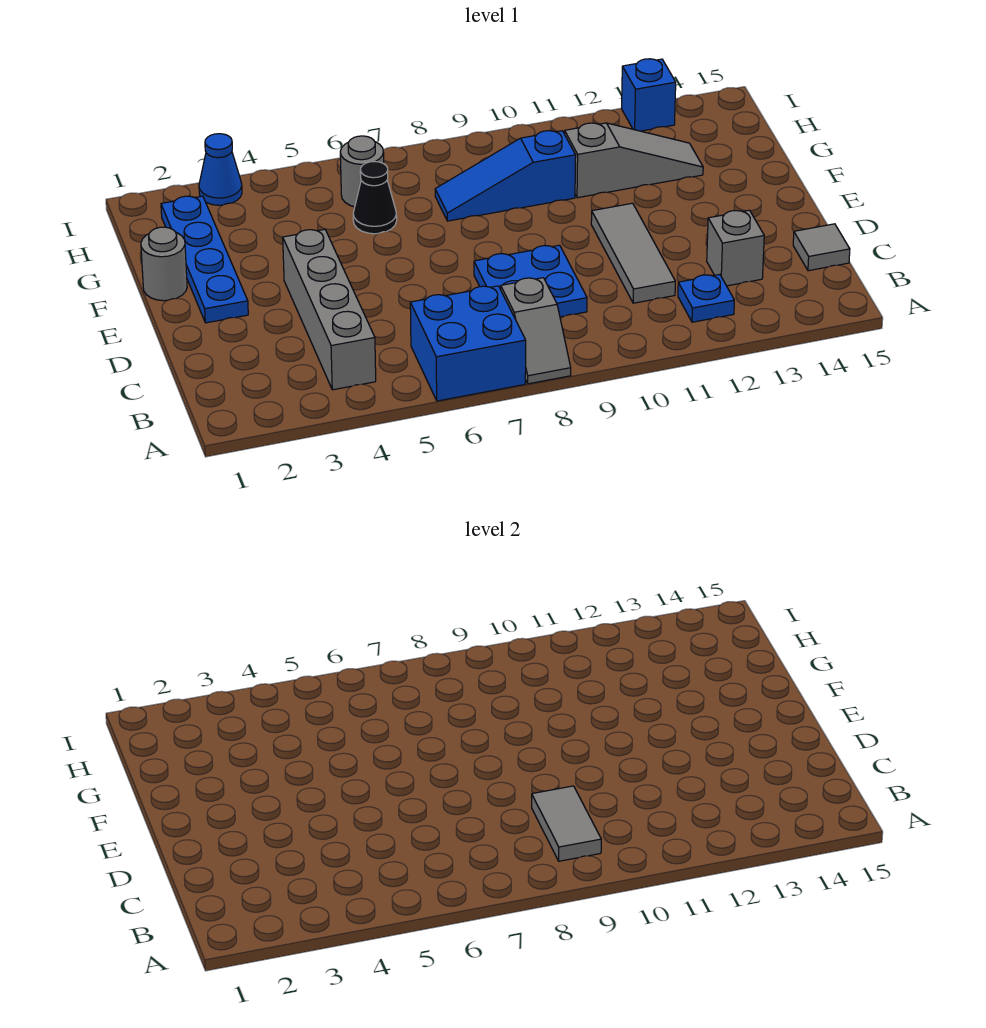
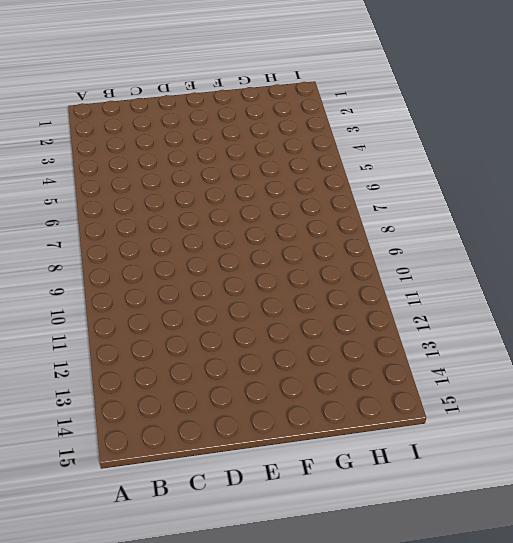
none -> blue 2x2 brick [410,286,526,401]
none -> grey 1x2 slope [501,278,571,384]
none -> grey 1x4 brick [283,229,376,390]

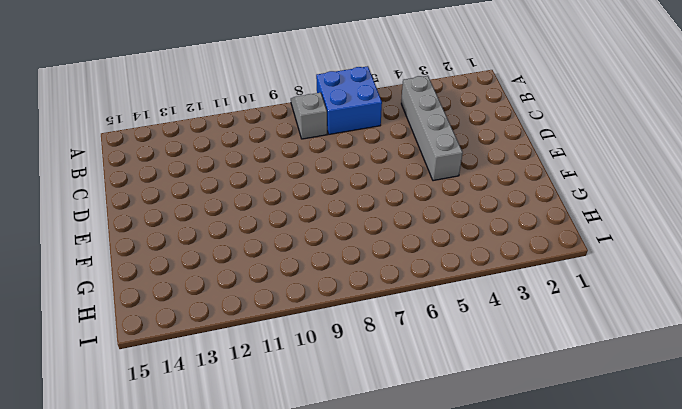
none -> blue 1x1 plate [678,275,734,322]
none -> blue 2x2 plate [474,245,587,317]
none -> grey 1x3 tile [591,203,675,303]

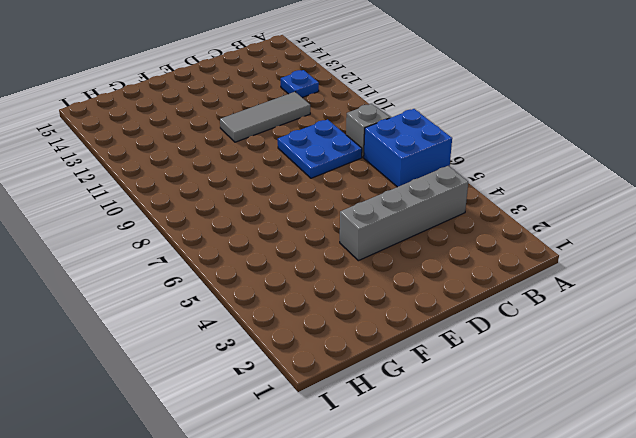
none -> grey 1x1 brick [707,210,764,286]
none -> grey 1x1 tile [793,224,850,271]
none -> blue 1x4 plate [161,196,248,323]

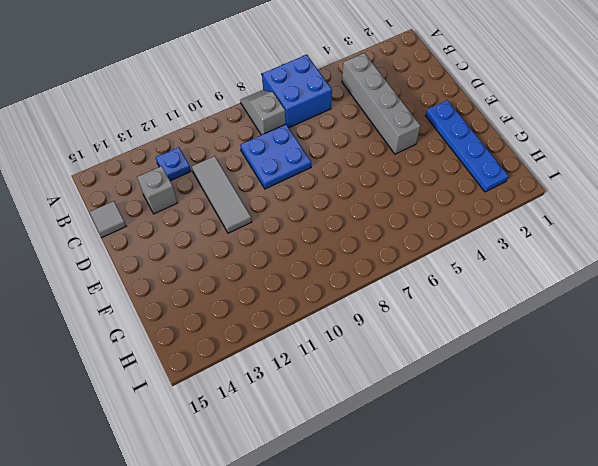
none -> grey 1x1 round brick [141,227,187,301]
none -> black 1x1 cone [353,161,397,234]
none -> blue 1x3 slope [435,131,576,221]

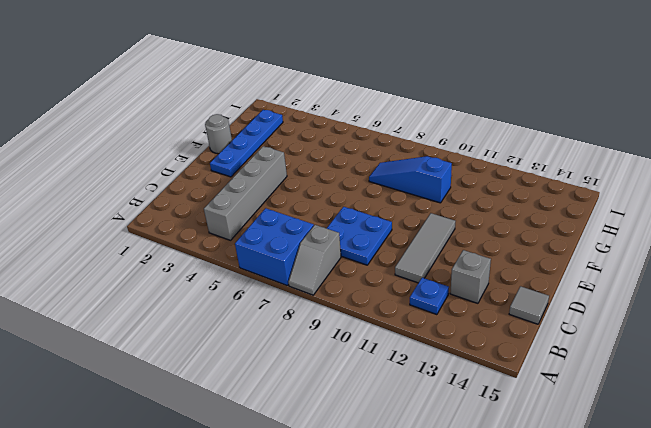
none -> black 1x1 cone [353,161,397,234]
none -> grey 1x3 slope [565,123,703,198]
none -> grey 1x1 round brick [340,136,384,207]

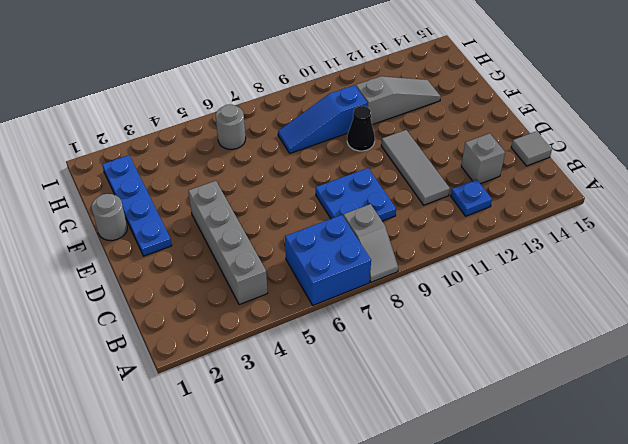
black 1x1 cone [347,106,375,151] -> black 1x1 cone moved to [353,161,397,234]
none -> blue 1x1 cone [199,134,242,205]
none -> blue 1x1 brick [622,59,676,131]
none -> grey 1x2 tile [532,786,601,861]

